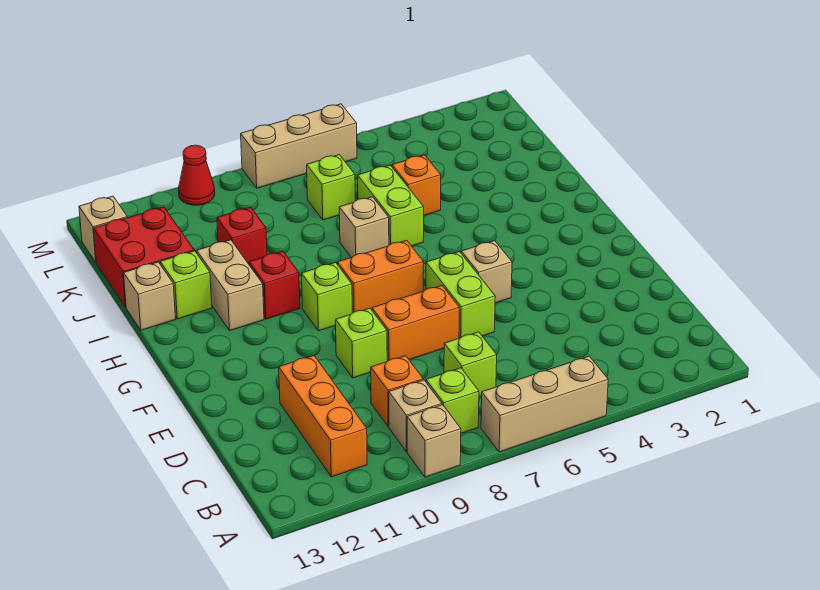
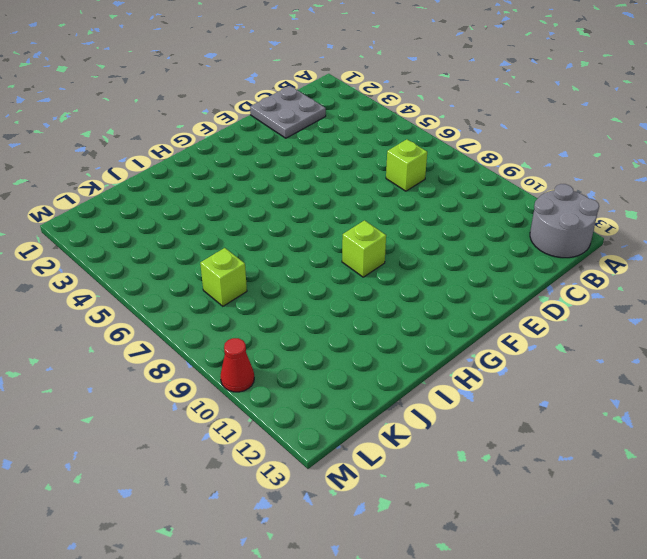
grey 2x2 round brick [530,184,599,258] -> none
grey 2x2 plate [250,86,326,138] -> none
none -> tan 1x3 brick [481,356,608,452]
none -> tan 1x1 brick [407,405,461,477]
none -> lime 1x1 brick [426,368,479,433]

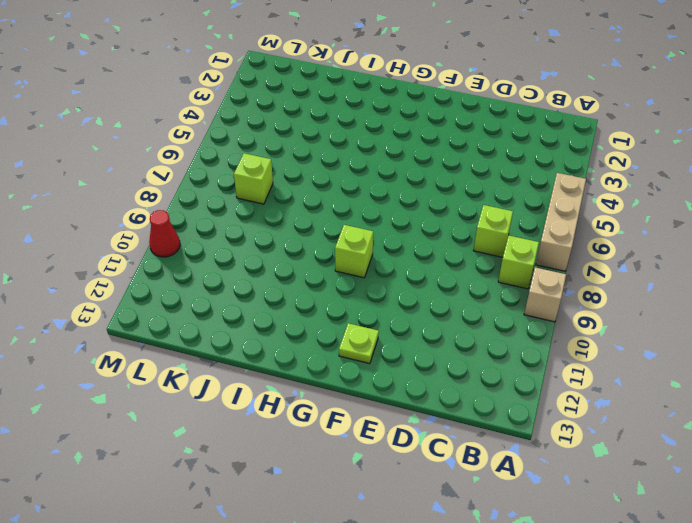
lime 1x1 plate [339,323,379,364] -> none
none -> tan 1x1 brick [389,380,442,452]
none -> orange 1x3 brick [279,356,367,477]
none -> orange 1x1 brick [371,356,423,427]

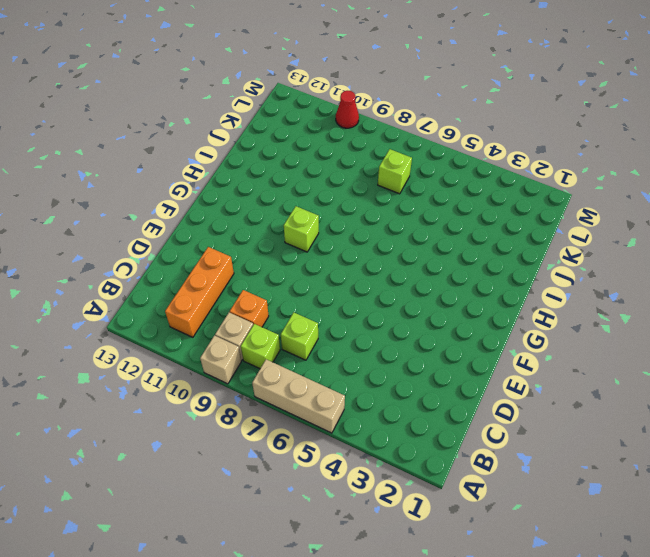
none -> lime 1x2 brick [426,252,495,338]
none -> orange 1x2 brick [372,286,459,361]
none -> lime 1x1 brick [336,308,387,378]

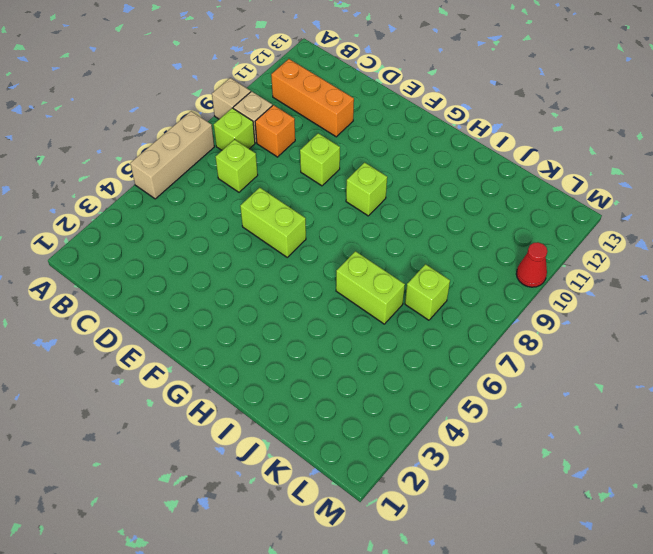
none -> orange 1x2 brick [372,286,459,361]
none -> tan 1x1 brick [461,241,512,303]
none -> orange 1x2 brick [337,240,424,313]

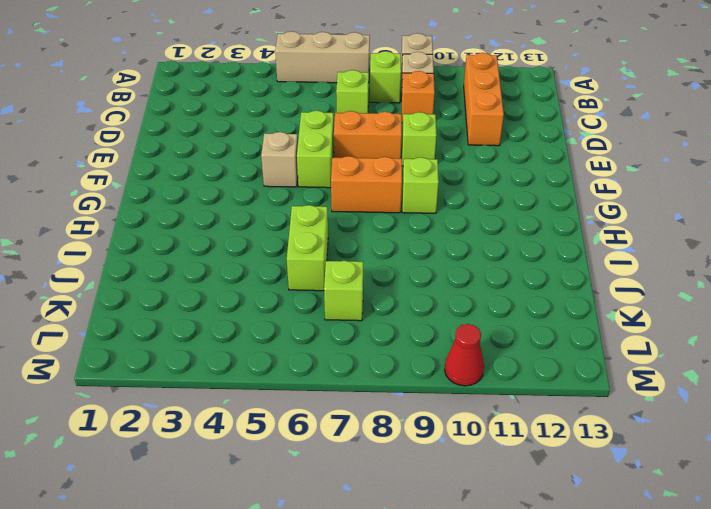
none -> red 1x1 brick [249,251,300,319]
none -> tan 1x2 brick [197,240,264,330]
none -> tan 1x1 brick [339,197,389,257]

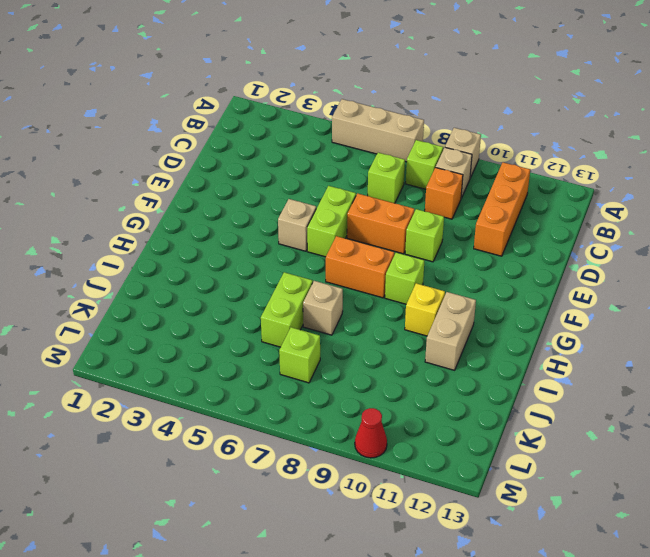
yellow 1x1 brick [405,283,445,336] -> red 1x1 brick [249,251,300,319]
none -> lime 1x1 brick [160,251,212,319]
none -> tan 1x1 brick [124,262,176,330]
none -> orange 1x1 brick [392,155,441,215]

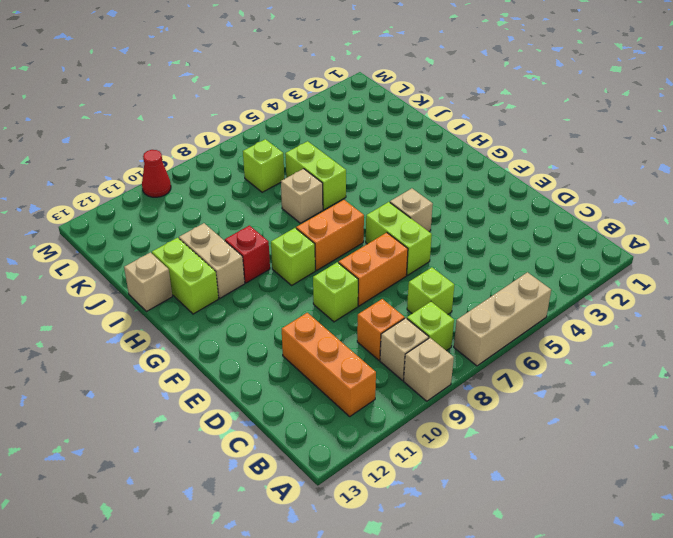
lime 1x2 brick [152,238,218,314] -> lime 1x1 brick [160,251,212,319]
none -> orange 1x1 brick [392,155,441,215]
none -> red 1x1 brick [217,207,267,264]
none -> red 2x2 brick [94,207,194,307]

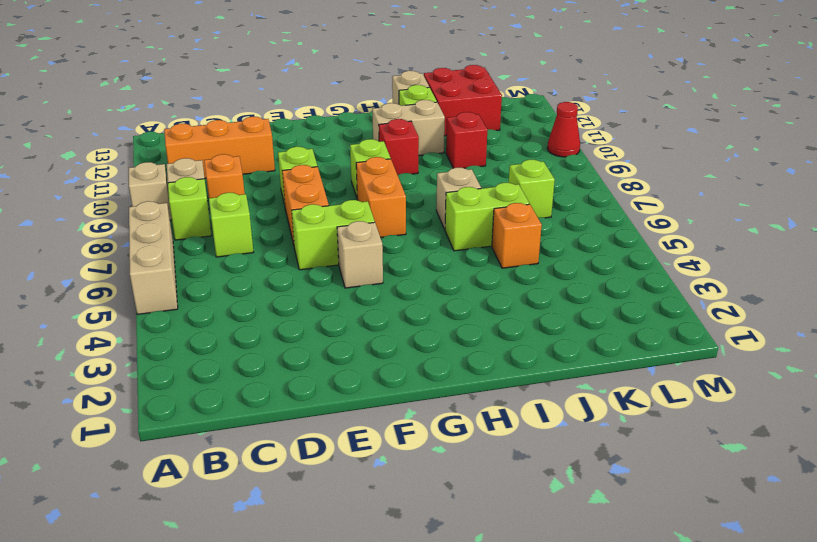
none -> tan 1x1 brick [79,196,127,262]
none -> tan 1x3 brick [241,104,357,188]

